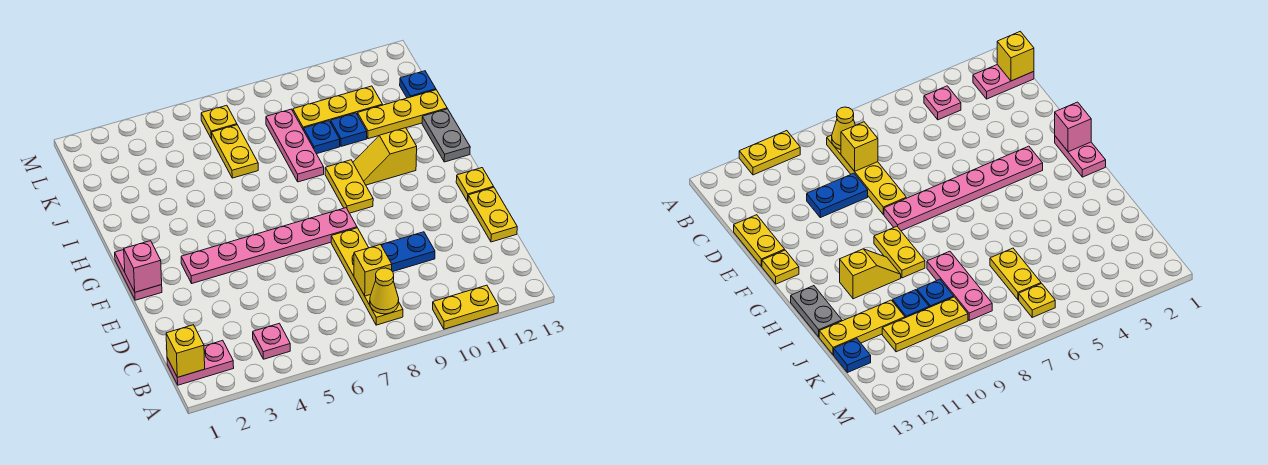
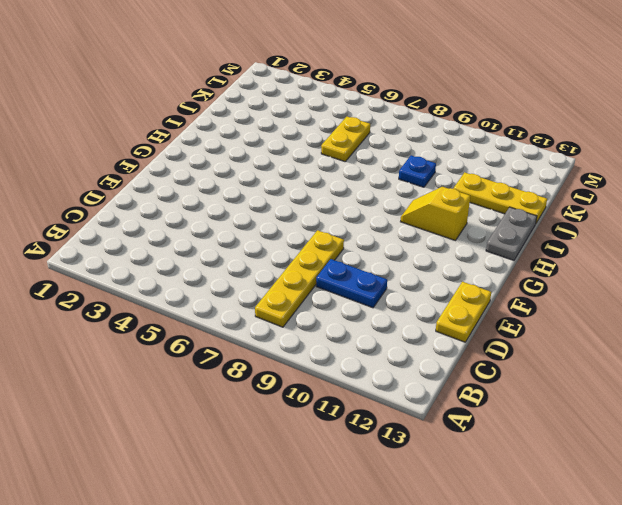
none -> yellow 1x2 plate [433,285,498,329]
none -> pink 1x2 plate [167,340,234,385]
none -> pink 1x1 plate [253,323,290,359]

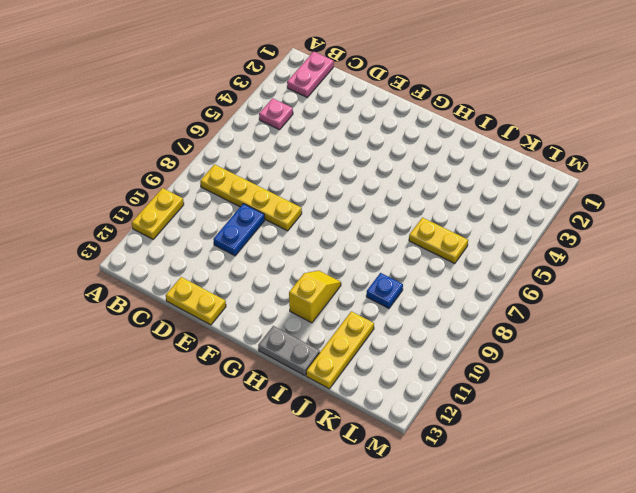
none -> pink 1x2 plate [115,250,162,300]
none -> pink 1x6 plate [181,208,357,283]
none -> yellow 1x1 plate [456,168,494,202]

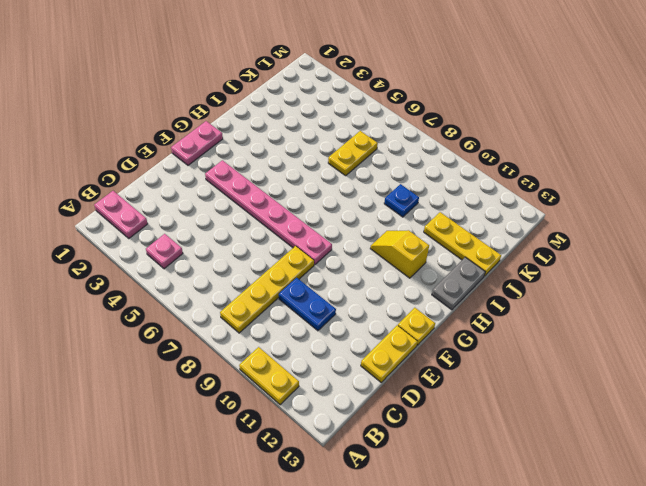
none -> yellow 1x2 plate [325,160,373,213]
none -> pink 1x3 plate [266,109,324,182]
none -> blue 1x1 plate [331,113,367,146]

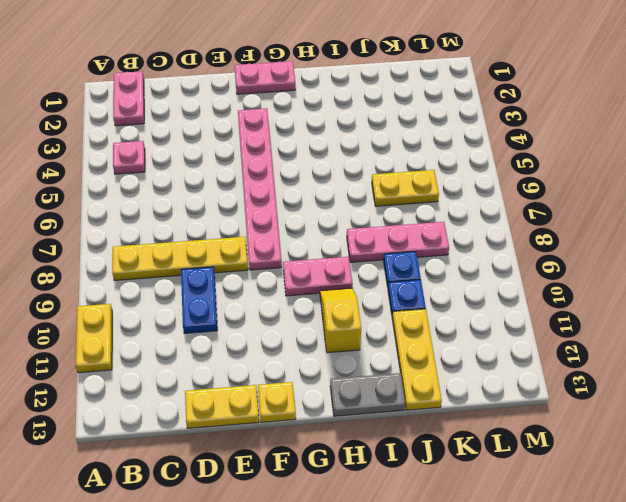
pink 1x2 plate [283,257,353,296] -> yellow 1x2 plate [325,160,373,213]
none -> yellow 1x3 plate [293,86,383,130]
none -> blue 1x1 plate [400,71,436,98]
none -> yellow 1x1 plate [201,105,237,139]

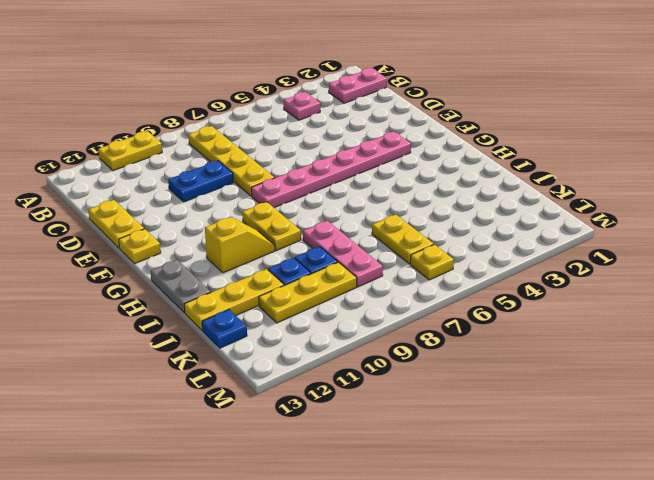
none -> pink 1x2 plate [115,250,162,300]
none -> yellow 1x1 brick [166,325,205,377]
none -> yellow 1x1 cone [370,268,399,314]

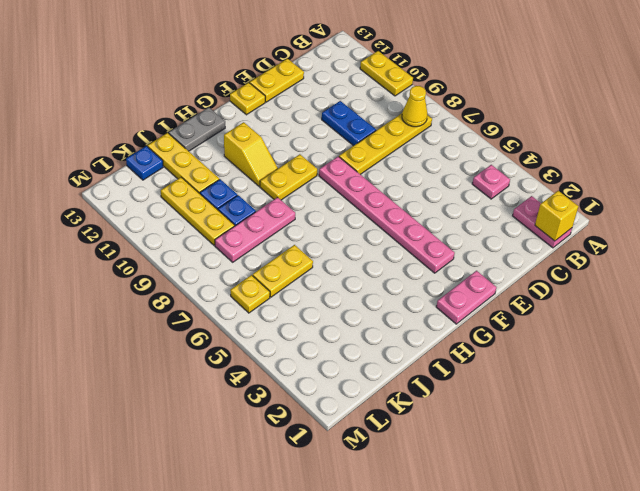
none -> yellow 1x1 brick [354,245,392,296]
none -> pink 1x1 brick [124,241,162,292]

